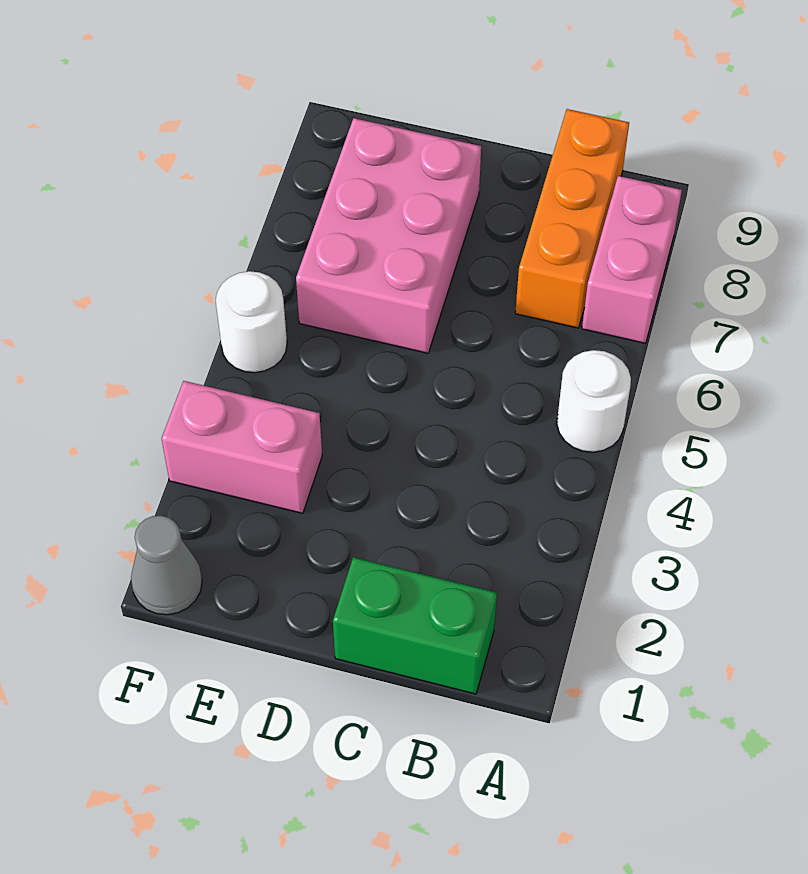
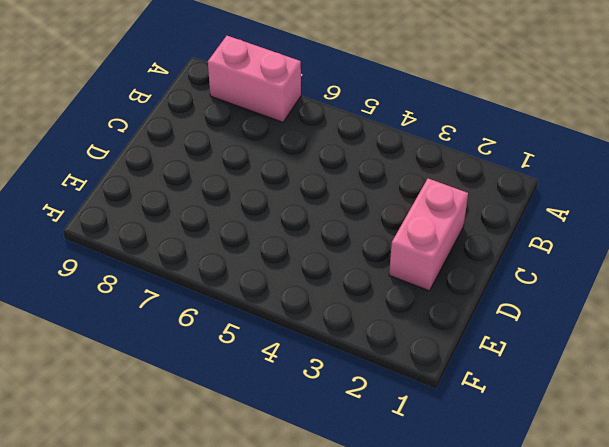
pink 1x2 brick [389,179,468,291] -> pink 1x2 brick moved to [162,381,322,513]
none -> white 1x1 round brick [557,350,631,452]
none -> green 1x2 brick [333,557,497,694]

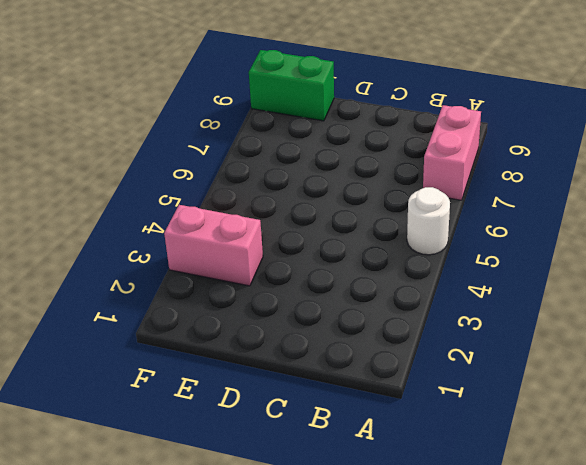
green 1x2 brick [249,50,334,121] -> green 1x2 brick moved to [333,557,497,694]
none -> orange 1x3 brick [515,109,629,328]
none -> pink 2x3 brick [296,118,481,353]

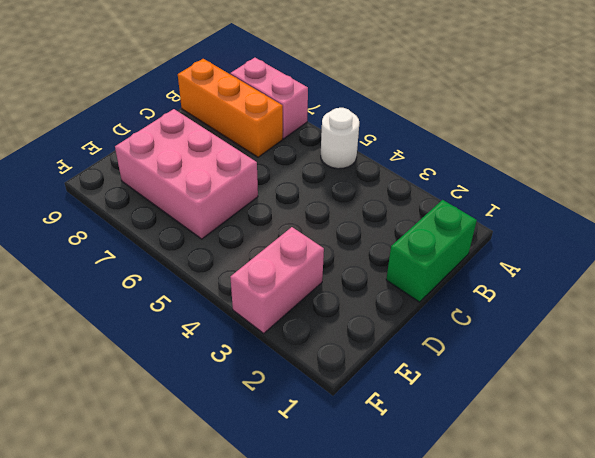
none -> grey 1x1 cone [131,516,202,615]
none -> white 1x1 round brick [216,271,287,373]

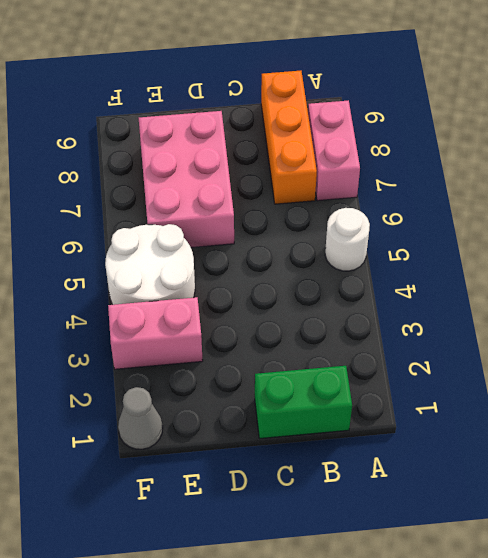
white 2x2 round brick [105,224,195,305] -> white 1x1 round brick [216,271,287,373]

